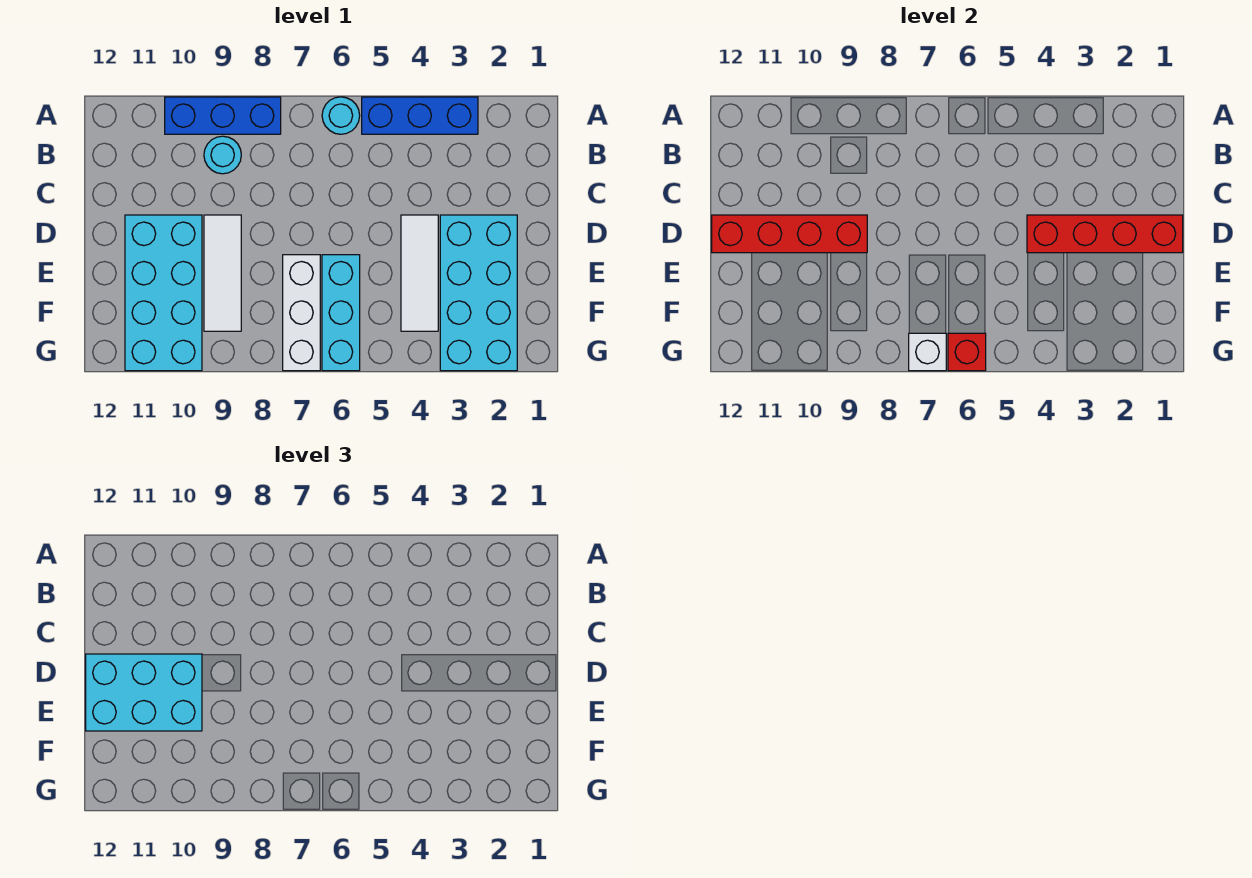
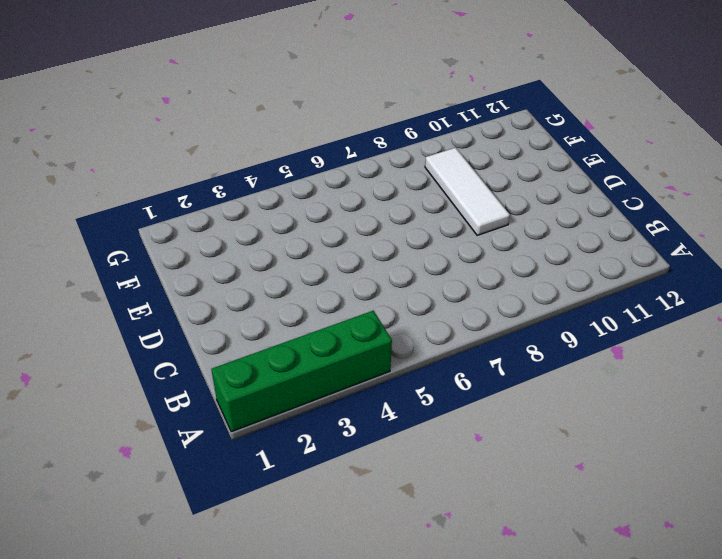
green 1x4 brick [211,311,392,432] -> blue 1x3 brick [362,97,478,134]
none -> cyan 1x1 round brick [322,97,360,134]
none -> blue 1x3 brick [165,97,281,134]
none -> cyan 1x1 round brick [204,136,241,174]

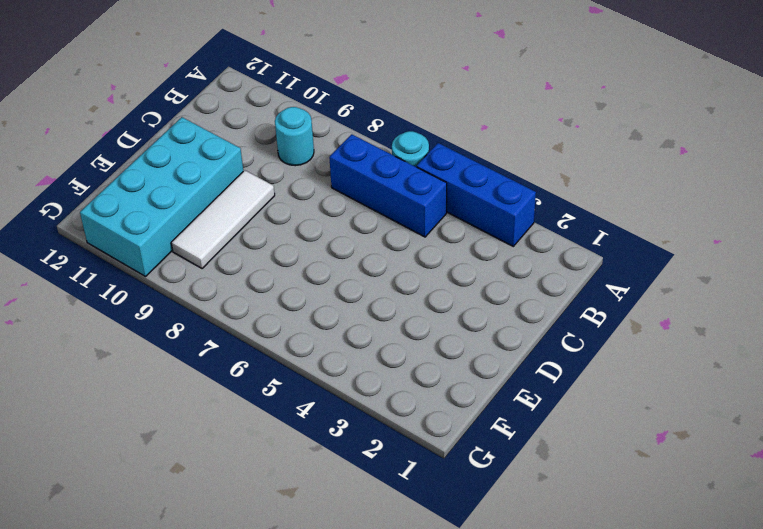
blue 1x3 brick [329,134,447,237] -> blue 1x3 brick moved to [165,97,281,134]
none -> cyan 2x4 brick [440,215,517,371]
none -> white 1x3 tile [401,215,438,331]
none -> cyan 1x3 brick [322,255,360,371]

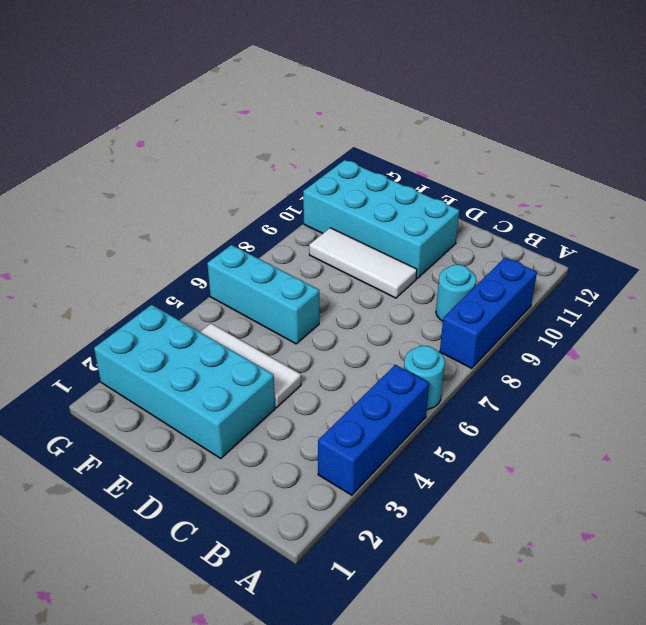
none -> white 1x3 brick [283,255,320,371]
none -> red 1x4 brick [1027,215,1183,253]
none -> red 1x4 brick [712,215,867,253]

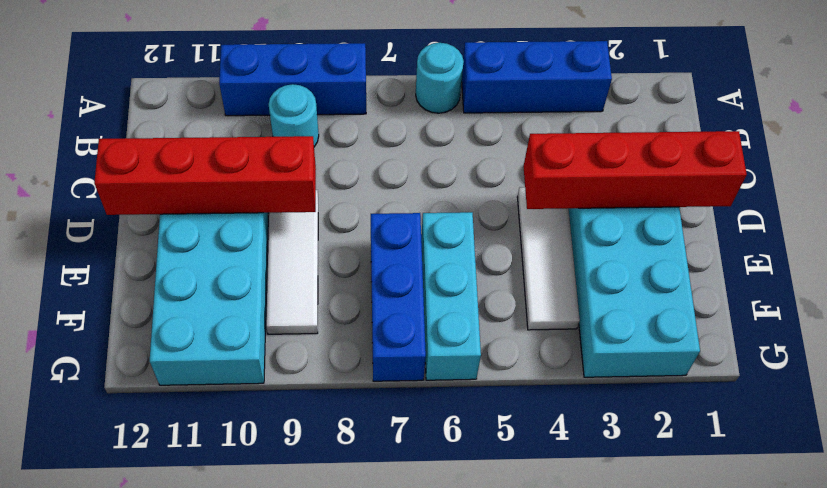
blue 1x3 brick [371,213,426,381] -> white 1x3 brick [283,255,320,371]
none -> red 1x1 brick [948,333,986,371]
none -> white 1x1 brick [909,333,946,371]
none -> cyan 2x3 brick [86,654,202,731]

